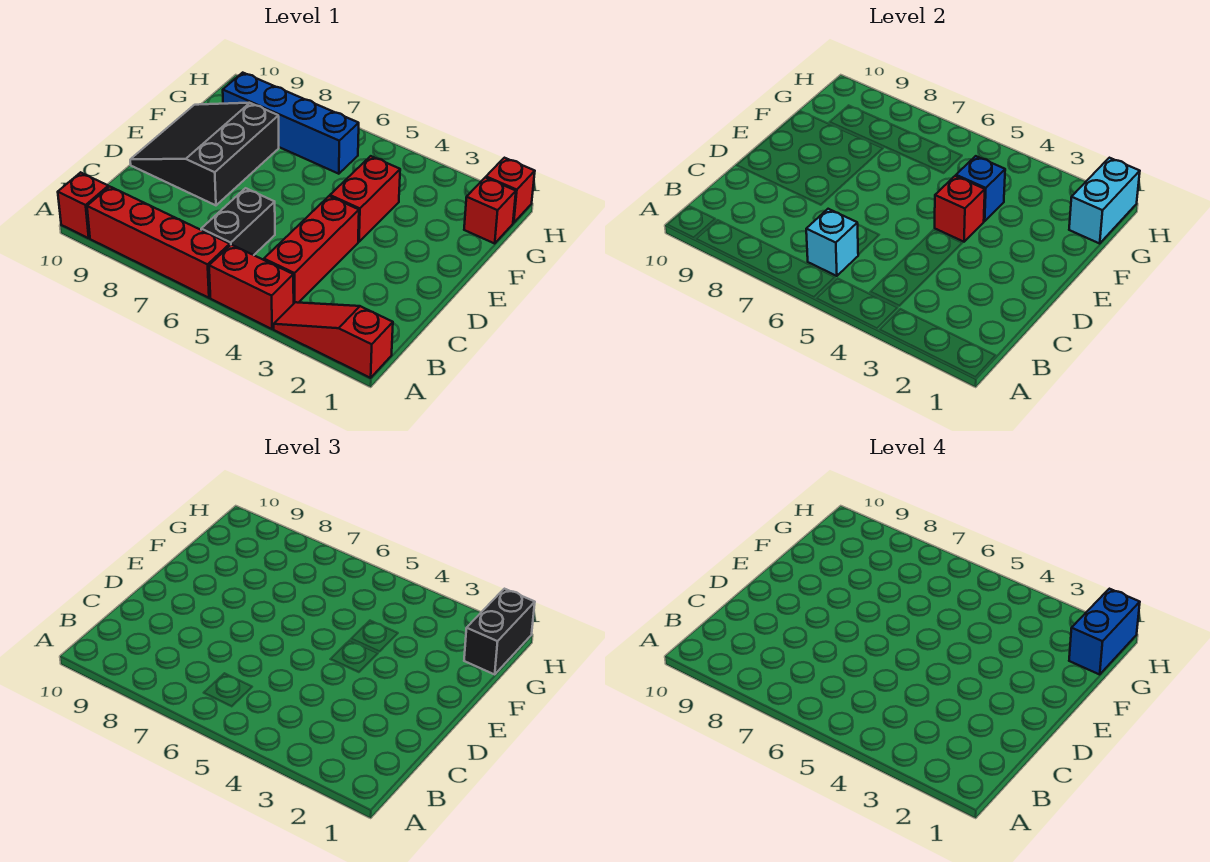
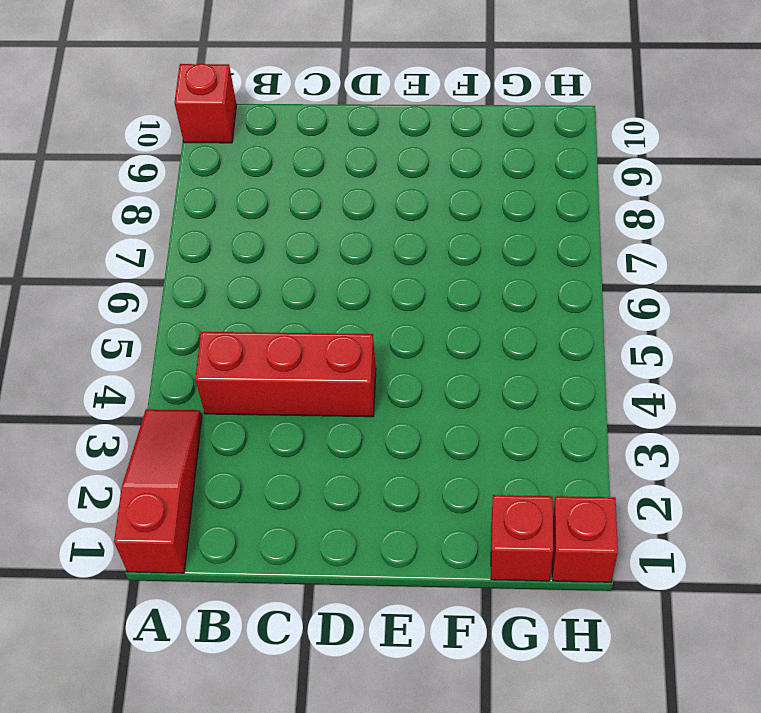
none -> red 1x2 brick [209,245,294,329]
none -> red 1x4 brick [87,187,230,298]
none -> black 1x2 brick [201,188,275,255]

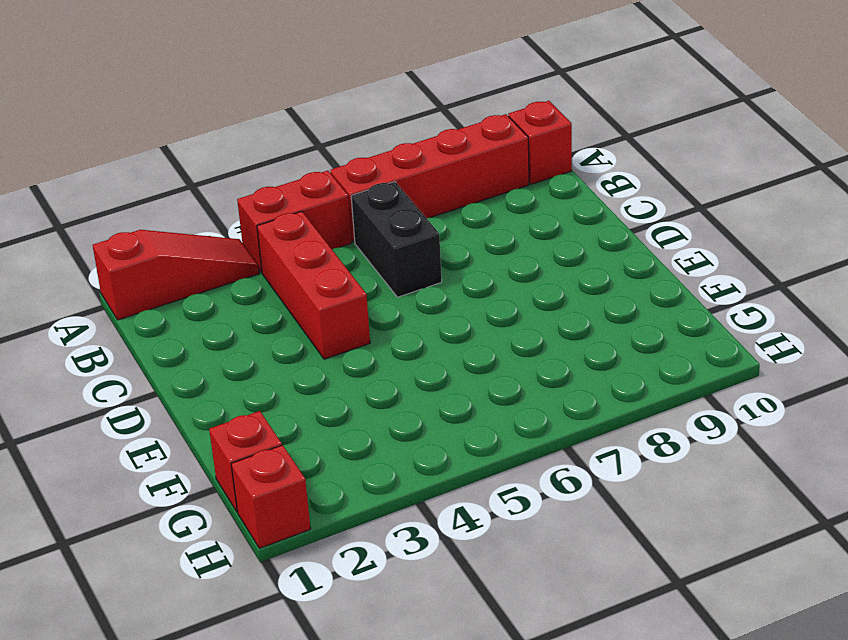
none -> black 3x3 slope [130,103,279,205]
none -> red 1x2 brick [330,156,400,242]
none -> blue 1x4 brick [223,73,359,174]

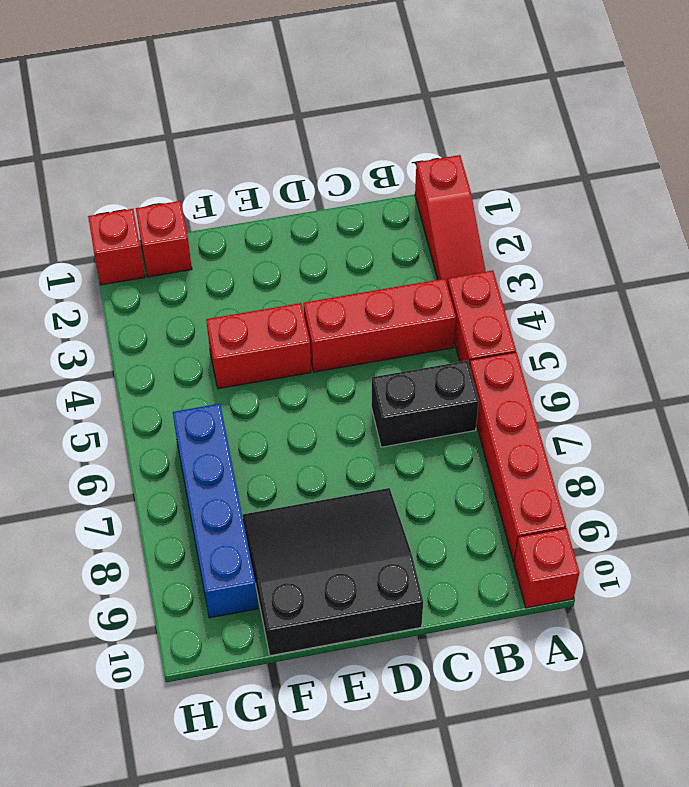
black 3x3 slope [243,488,423,656] -> black 3x3 slope turned to [130,103,279,205]
none -> cyan 1x1 brick [806,209,858,276]
none -> red 1x1 brick [935,176,985,242]
none -> blue 1x1 brick [956,156,1005,221]

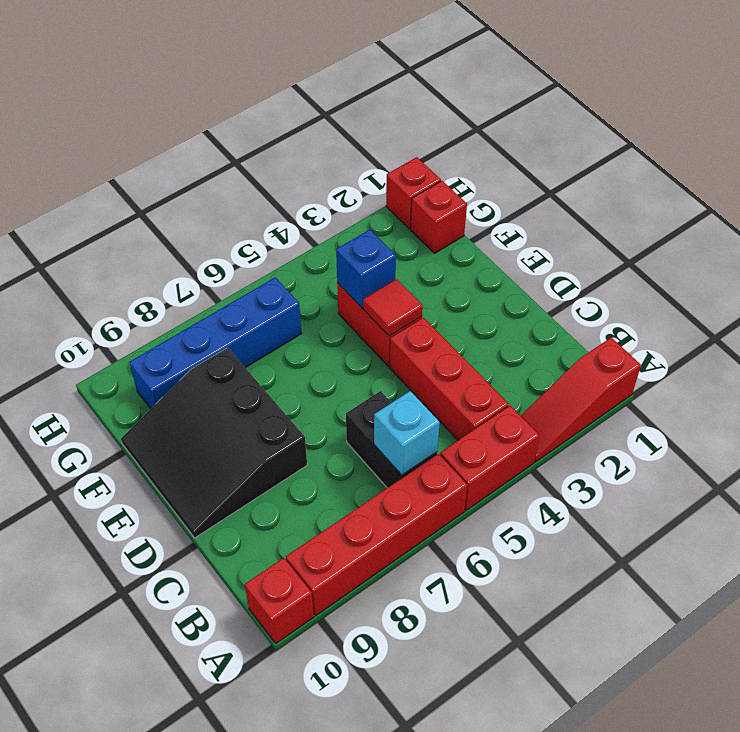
red 1x1 tile [363,279,423,336] -> red 1x1 brick [935,176,985,242]
none -> cyan 1x2 brick [1069,158,1140,243]
none -> black 1x2 brick [464,589,535,674]
none -> blue 1x2 brick [1069,589,1140,674]

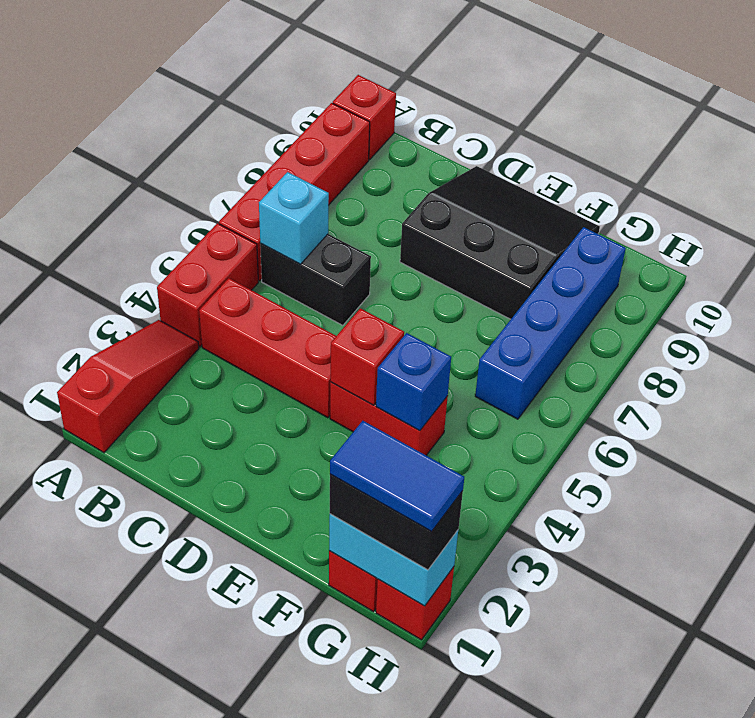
blue 1x2 tile [330,421,464,532] -> blue 1x2 brick [1069,589,1140,674]

